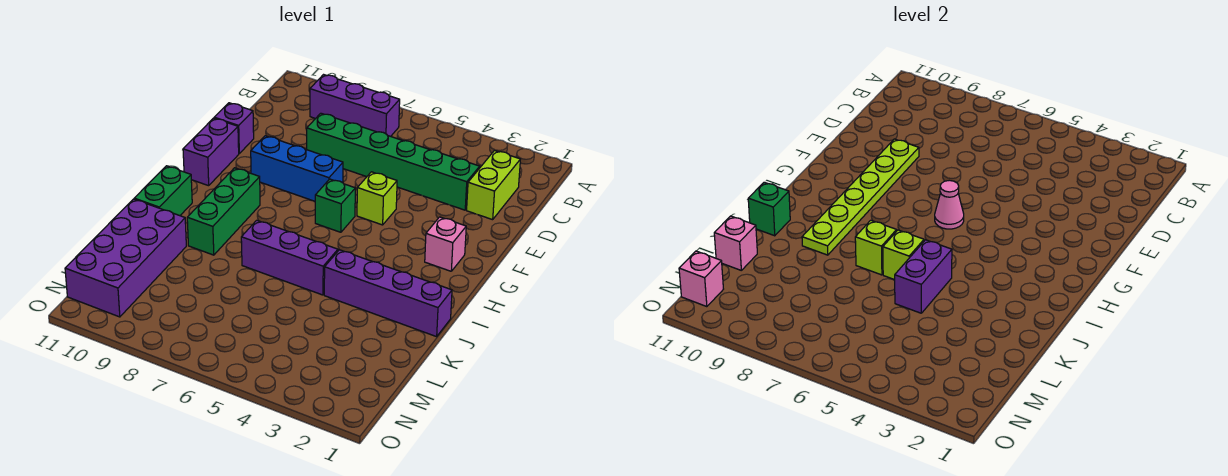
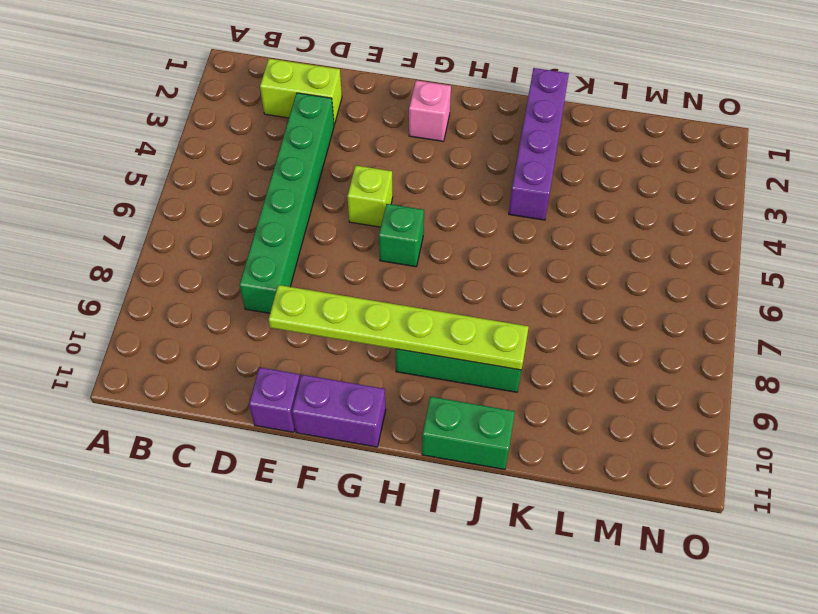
none -> purple 1x3 brick [310,75,400,136]
none -> blue 1x3 brick [251,136,343,201]
none -> purple 1x3 brick [241,220,338,295]

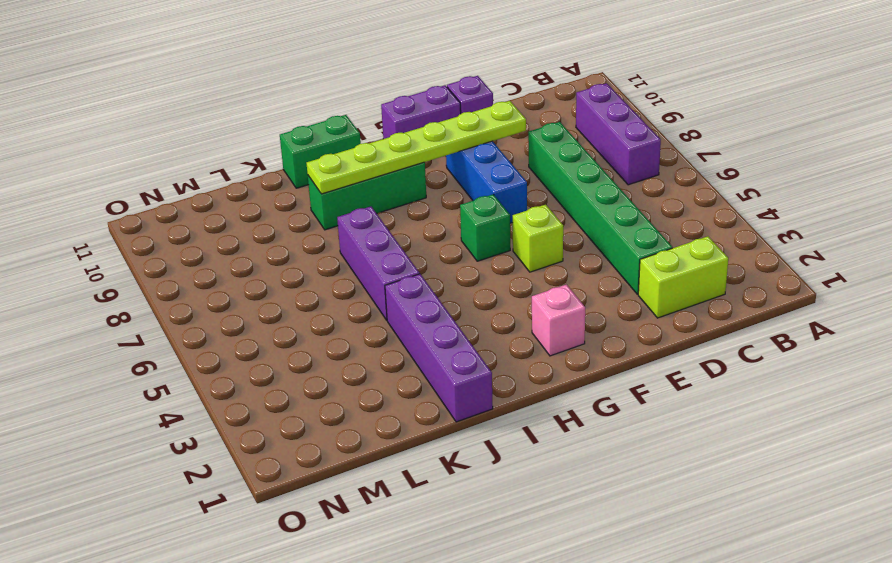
none -> purple 2x4 brick [65,199,186,317]
none -> pink 1x1 cone [935,180,964,229]
none -> purple 1x2 brick [895,240,952,313]

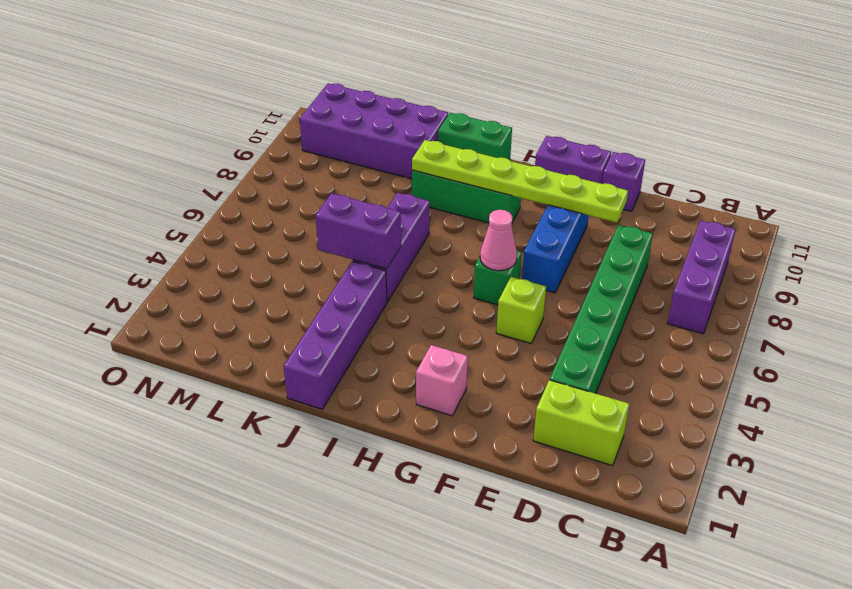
none -> lime 1x1 brick [883,230,924,280]
none -> lime 1x1 brick [855,220,897,275]
none -> green 1x1 brick [748,182,790,236]

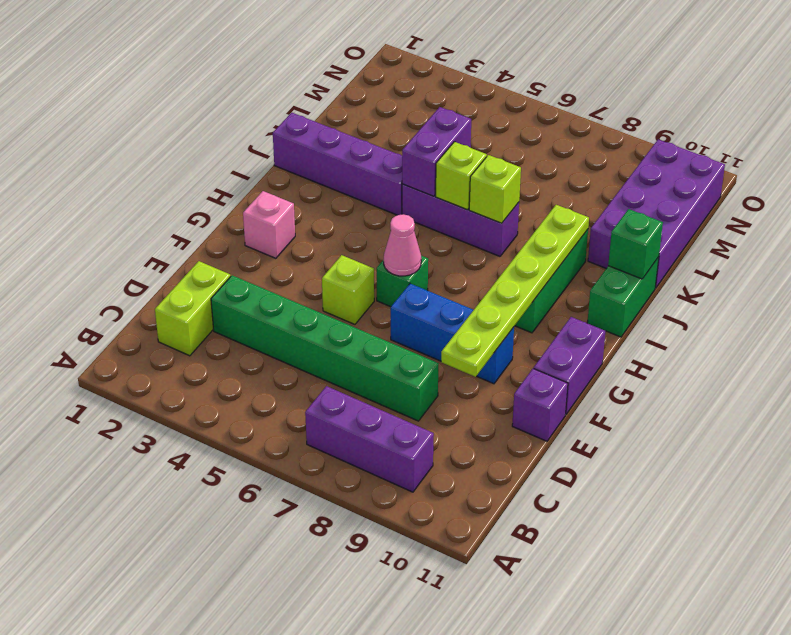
none -> pink 1x1 brick [714,216,757,270]
none -> pink 1x1 brick [679,251,723,307]

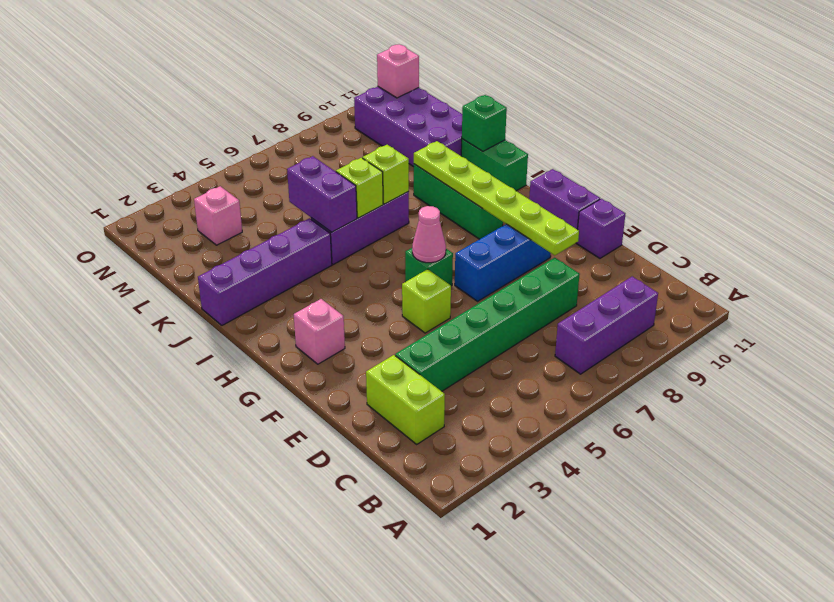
pink 1x1 brick [194,186,242,245] -> pink 1x1 brick moved to [714,216,757,270]

